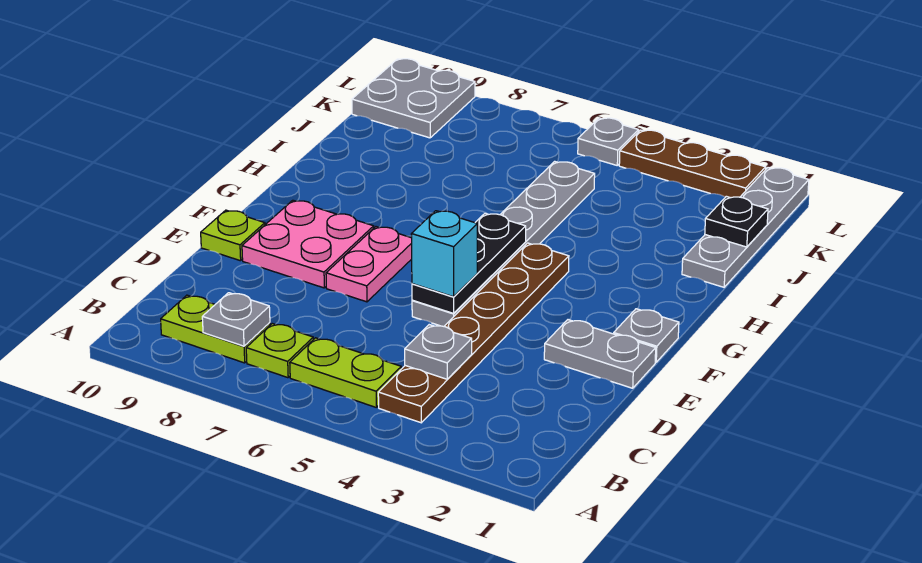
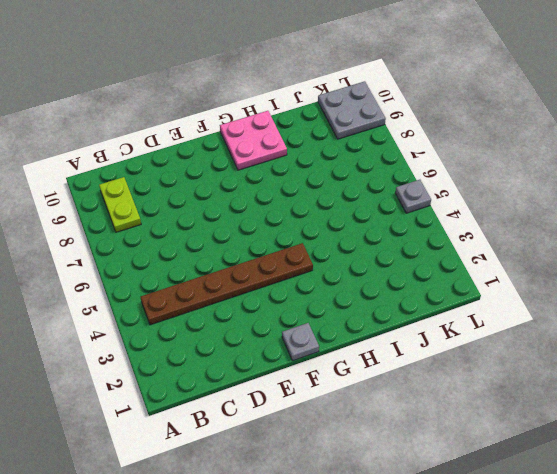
pink 2x2 plate [220,111,287,170] -> pink 2x2 plate moved to [242,200,374,288]
none -> lime 1x2 plate [290,338,401,408]
none -> lime 1x1 plate [246,324,313,378]
none -> grey 1x2 plate [544,320,656,388]

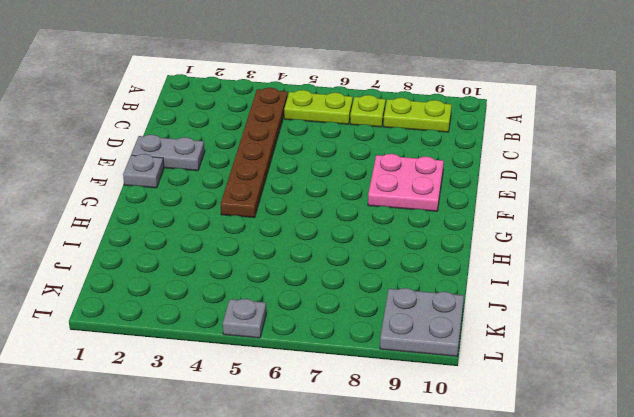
none -> grey 1x6 plate [412,161,595,326]
none -> pink 1x2 plate [326,227,412,302]
none -> lime 1x1 plate [201,210,265,261]

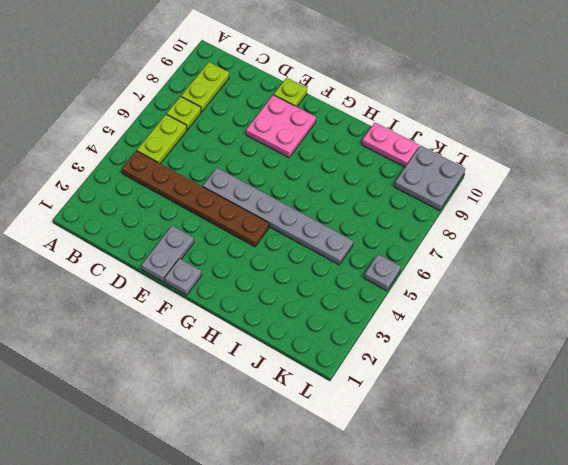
pink 1x2 plate [362,123,419,167] -> pink 1x2 plate moved to [326,227,412,302]
none -> grey 1x4 plate [682,168,809,287]
none -> brown 1x3 plate [619,130,766,198]
none -> grey 1x1 plate [202,293,270,346]

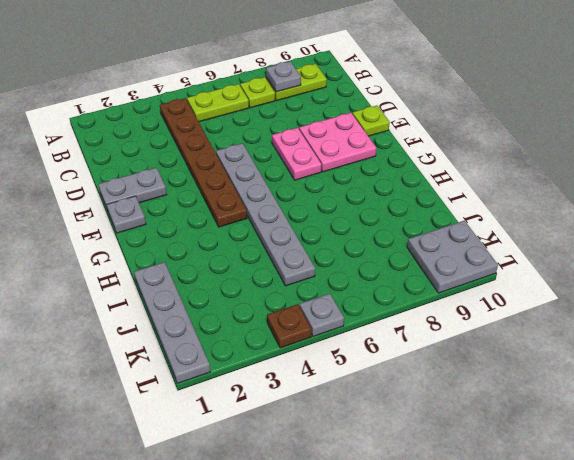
brown 1x1 plate [267,304,312,348] -> brown 1x3 plate [619,130,766,198]
none -> grey 1x1 plate [405,325,472,379]
none -> black 1x3 plate [412,213,526,313]
none -> black 1x1 plate [705,196,768,247]

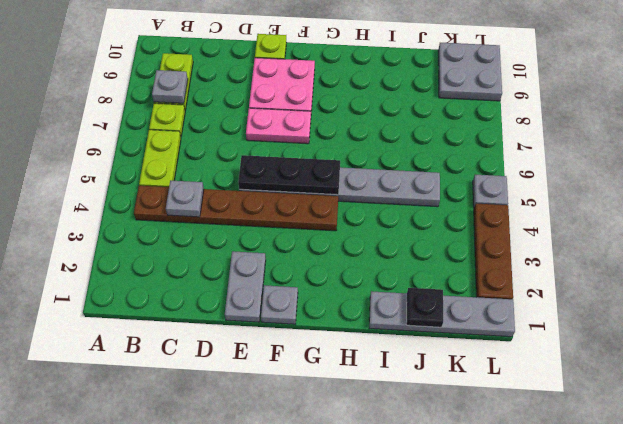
none -> cyan 1x1 brick [411,211,477,297]

